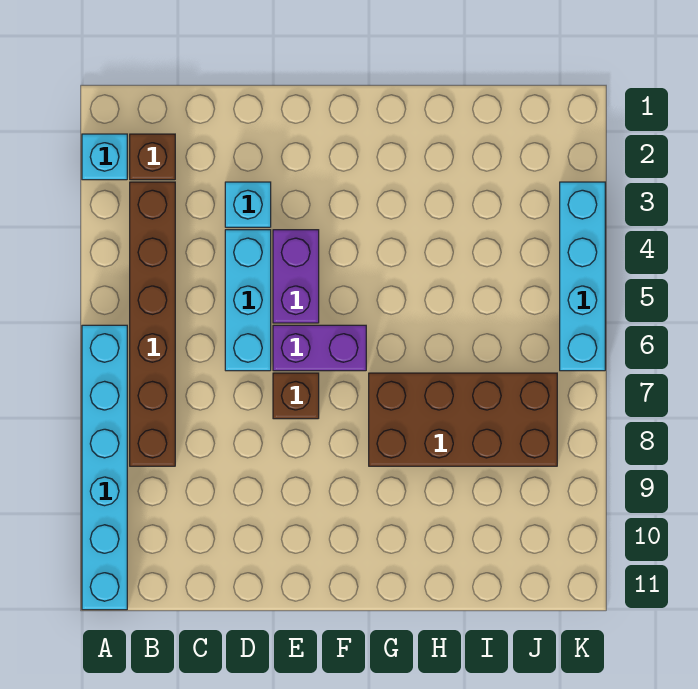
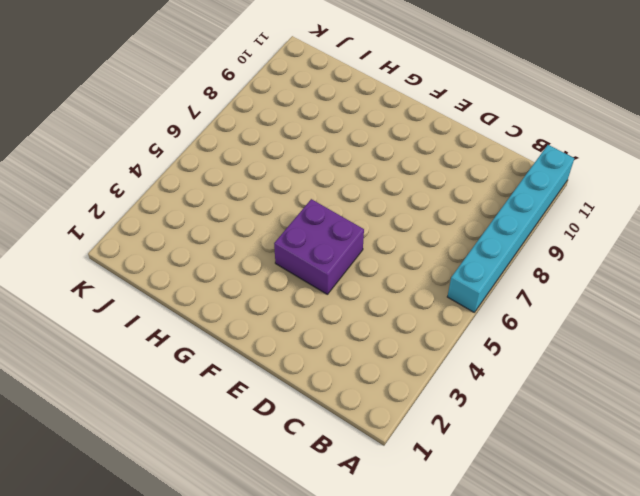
purple 2x2 brick [274,199,364,294] -> purple 1x2 brick [273,230,319,323]
none -> cyan 1x1 brick [82,134,127,180]
none -> brown 1x1 brick [130,134,175,180]

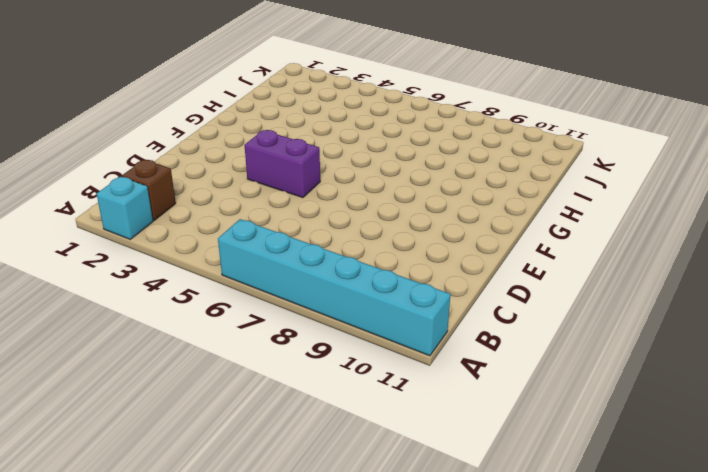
none -> brown 1x6 brick [130,182,175,466]
none -> cyan 1x1 brick [225,182,271,227]

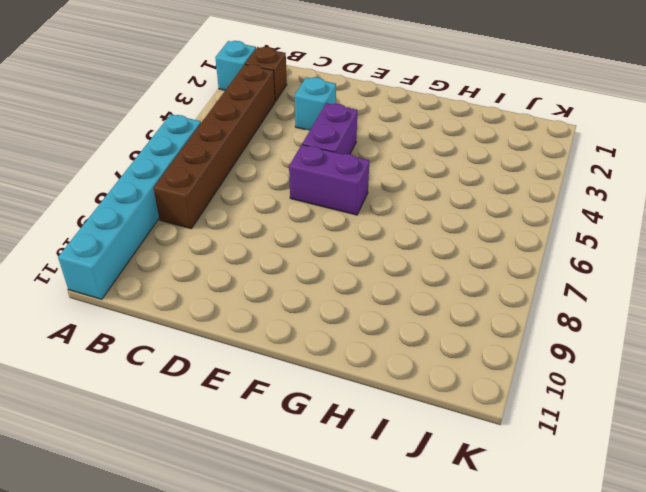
none -> cyan 1x3 brick [225,230,271,371]
none -> brown 1x1 brick [273,373,319,419]

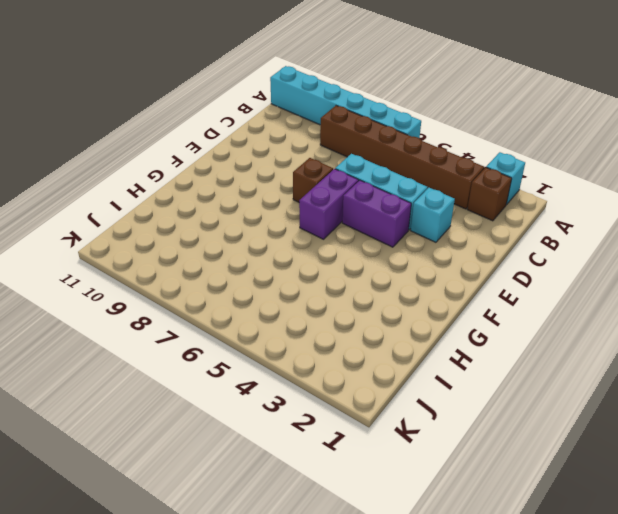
none -> brown 2x4 brick [369,373,557,466]
none -> cyan 1x4 brick [560,182,605,371]

